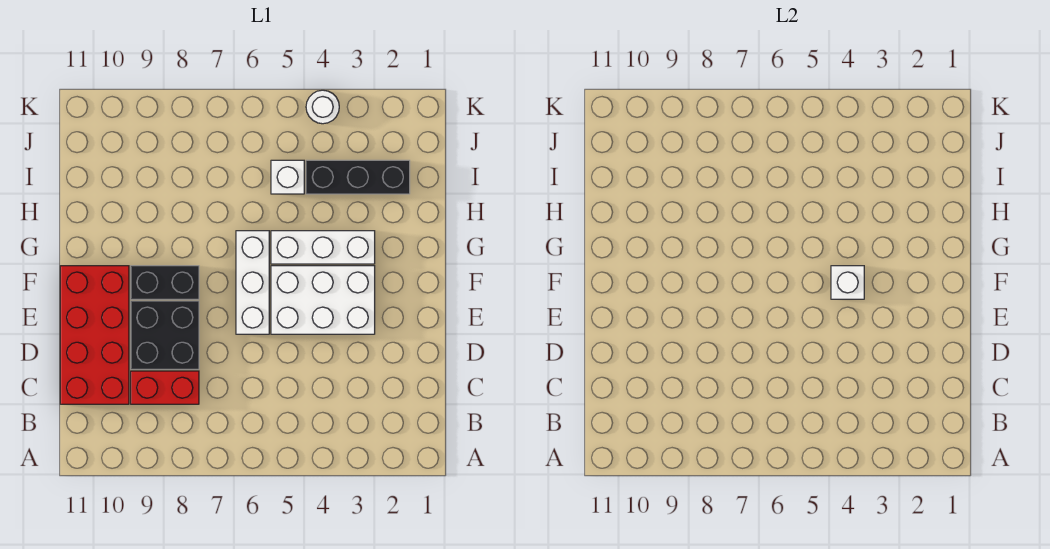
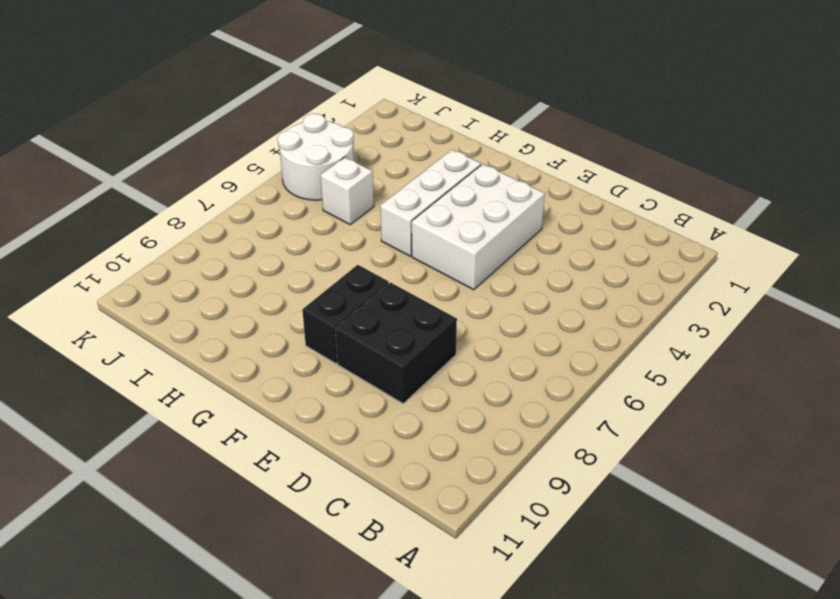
white 2x2 round brick [278,114,354,200] -> white 1x1 round brick [306,90,339,124]
none -> red 1x2 brick [131,371,199,404]
none -> red 2x4 brick [60,266,129,404]

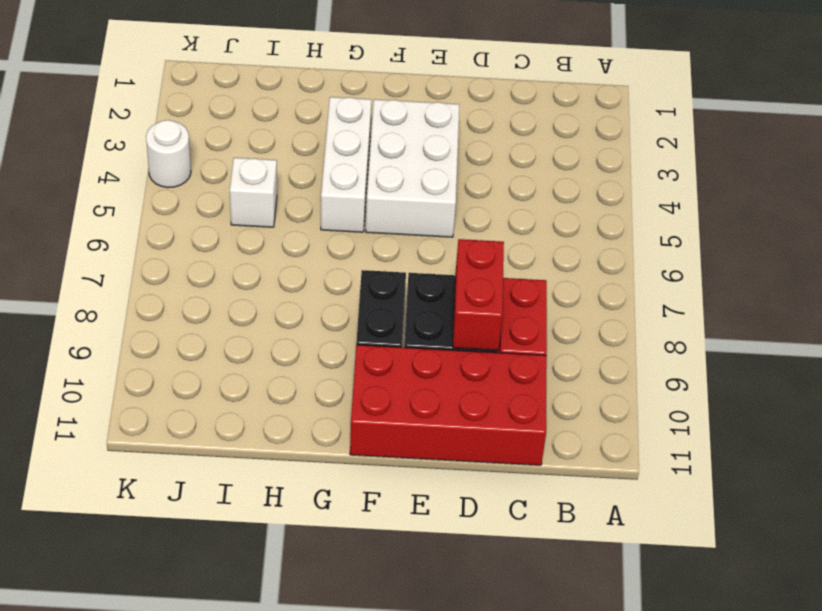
red 1x2 brick [453,239,504,350] -> none
none -> white 1x3 brick [236,231,269,334]
none -> black 1x3 brick [306,160,410,194]

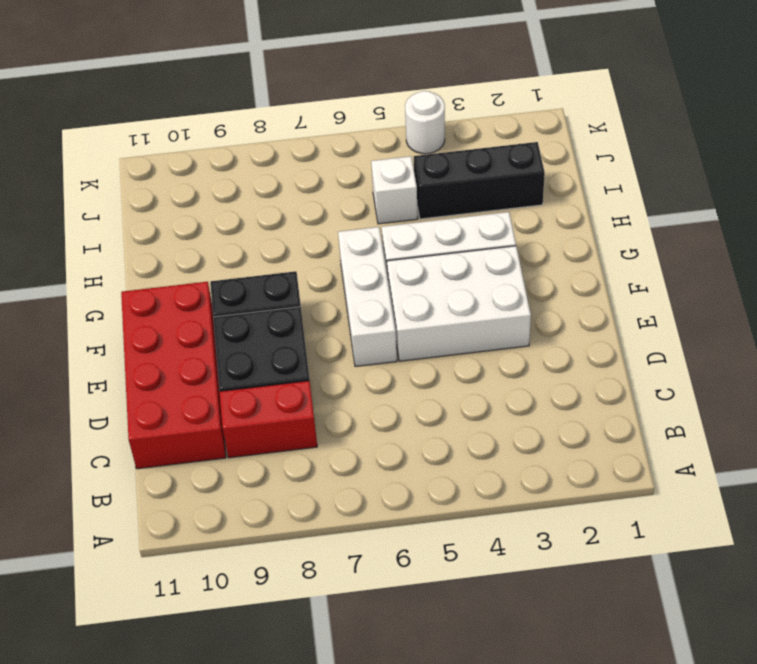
none -> white 1x1 brick [831,266,864,299]

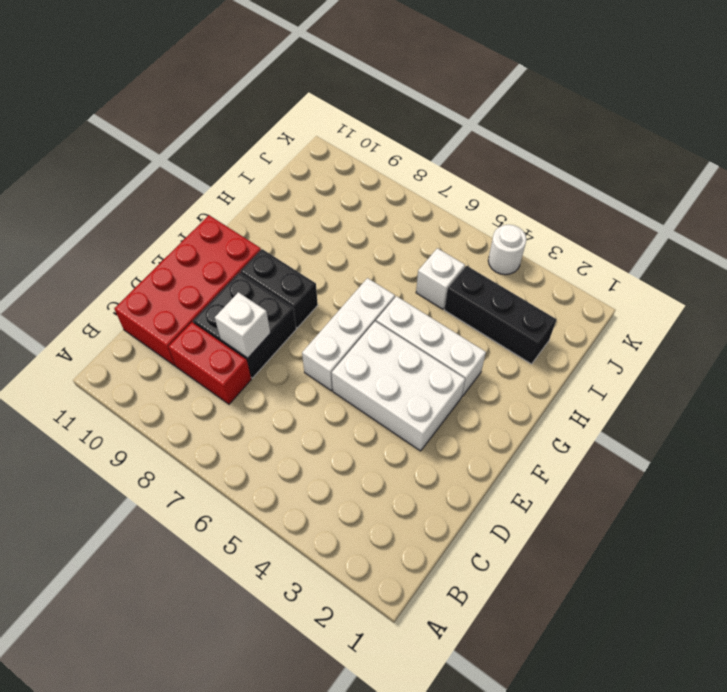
white 1x1 brick [215,292,270,358] -> white 1x1 brick moved to [831,266,864,299]

